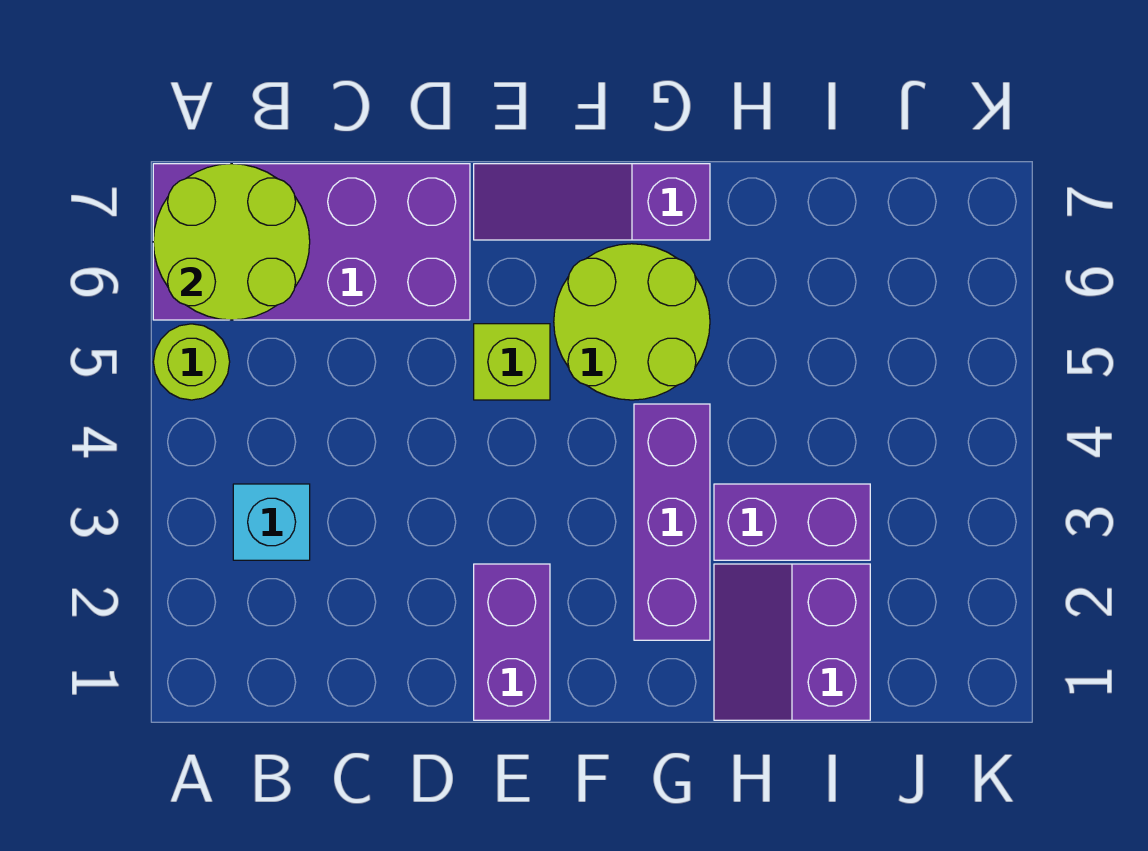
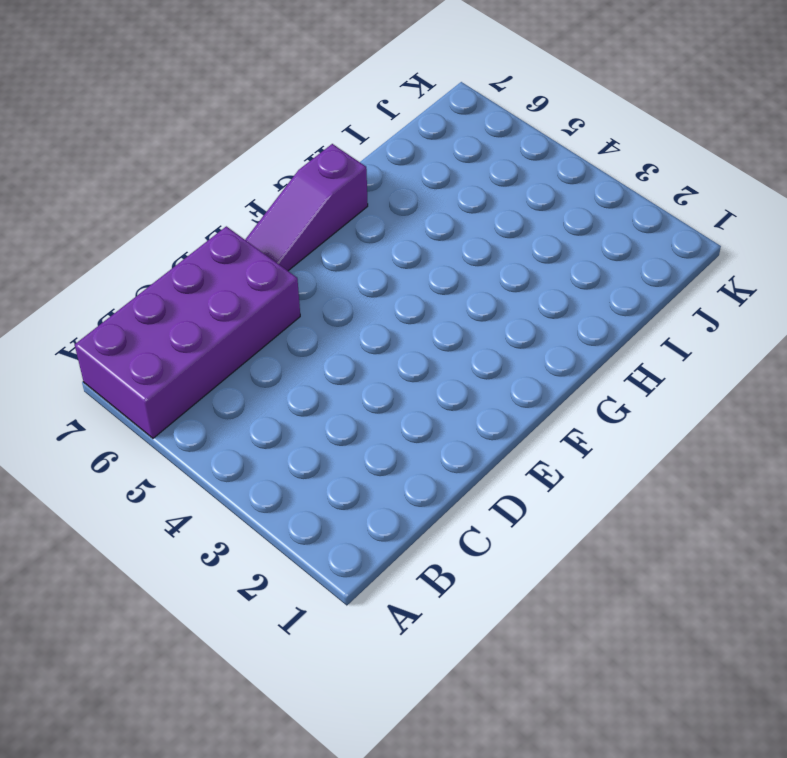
none -> lime 1x1 round brick [153,324,230,400]
none -> cyan 1x1 brick [233,484,310,560]

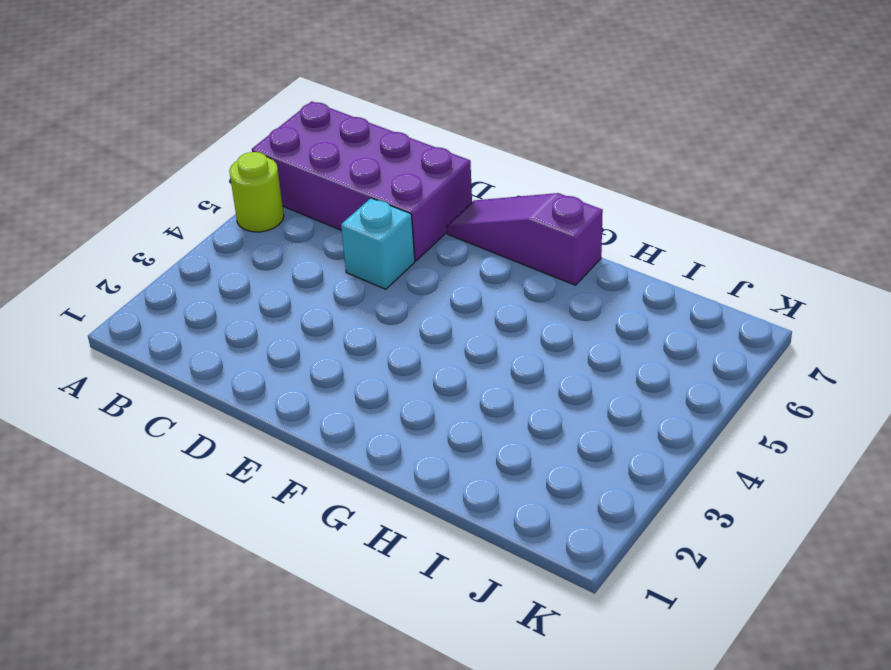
cyan 1x1 brick [341,198,415,289] -> cyan 1x1 brick moved to [233,484,310,560]
none -> purple 1x2 brick [474,564,550,720]
none -> lime 1x1 brick [474,324,550,400]

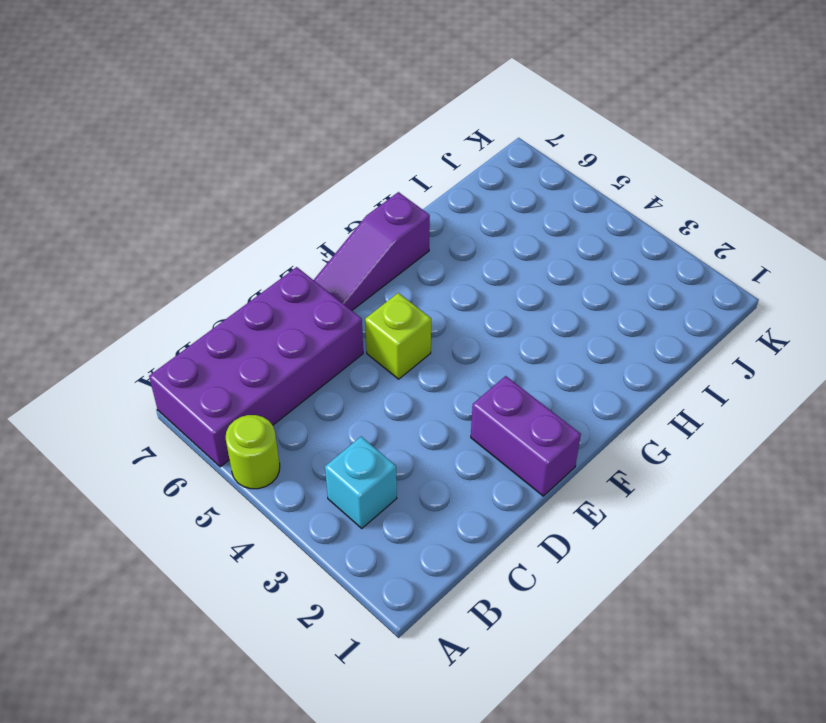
none -> lime 2x2 round brick [554,244,710,400]
none -> purple 1x3 brick [634,404,710,640]

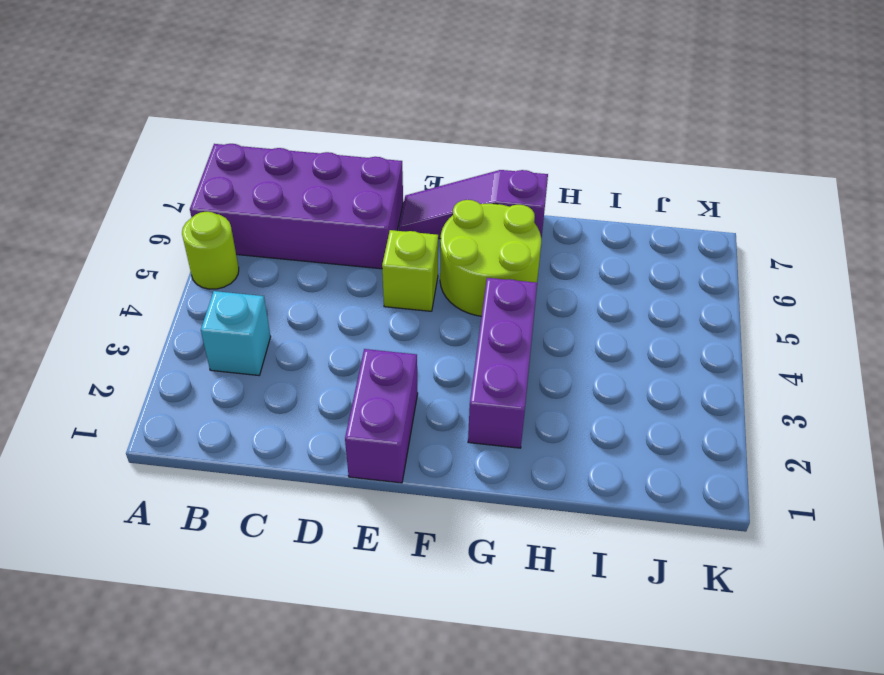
none -> purple 2x2 slope [714,564,870,720]
none -> purple 1x2 brick [714,484,870,560]

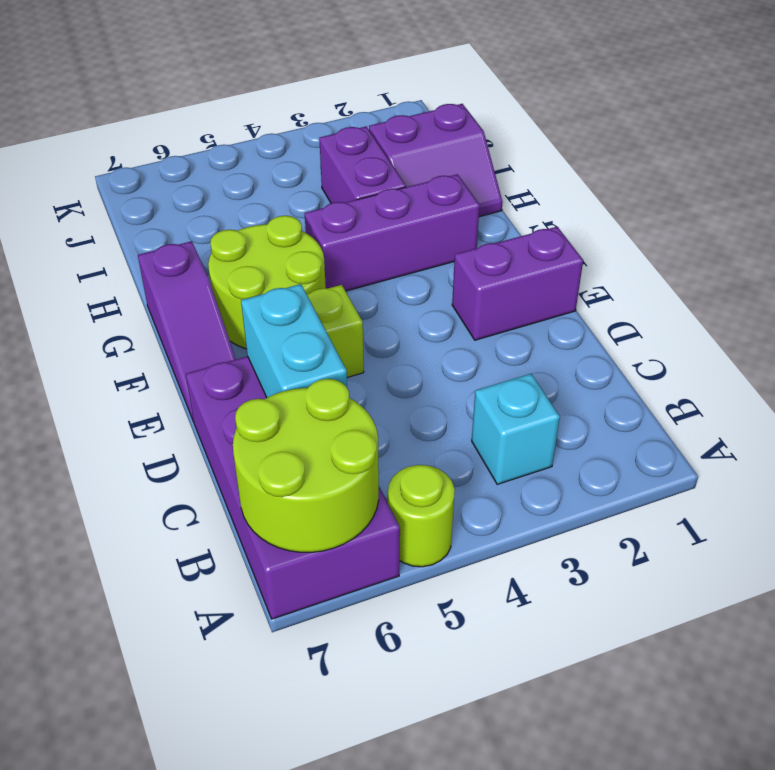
cyan 1x2 brick [241,284,347,398] -> none

